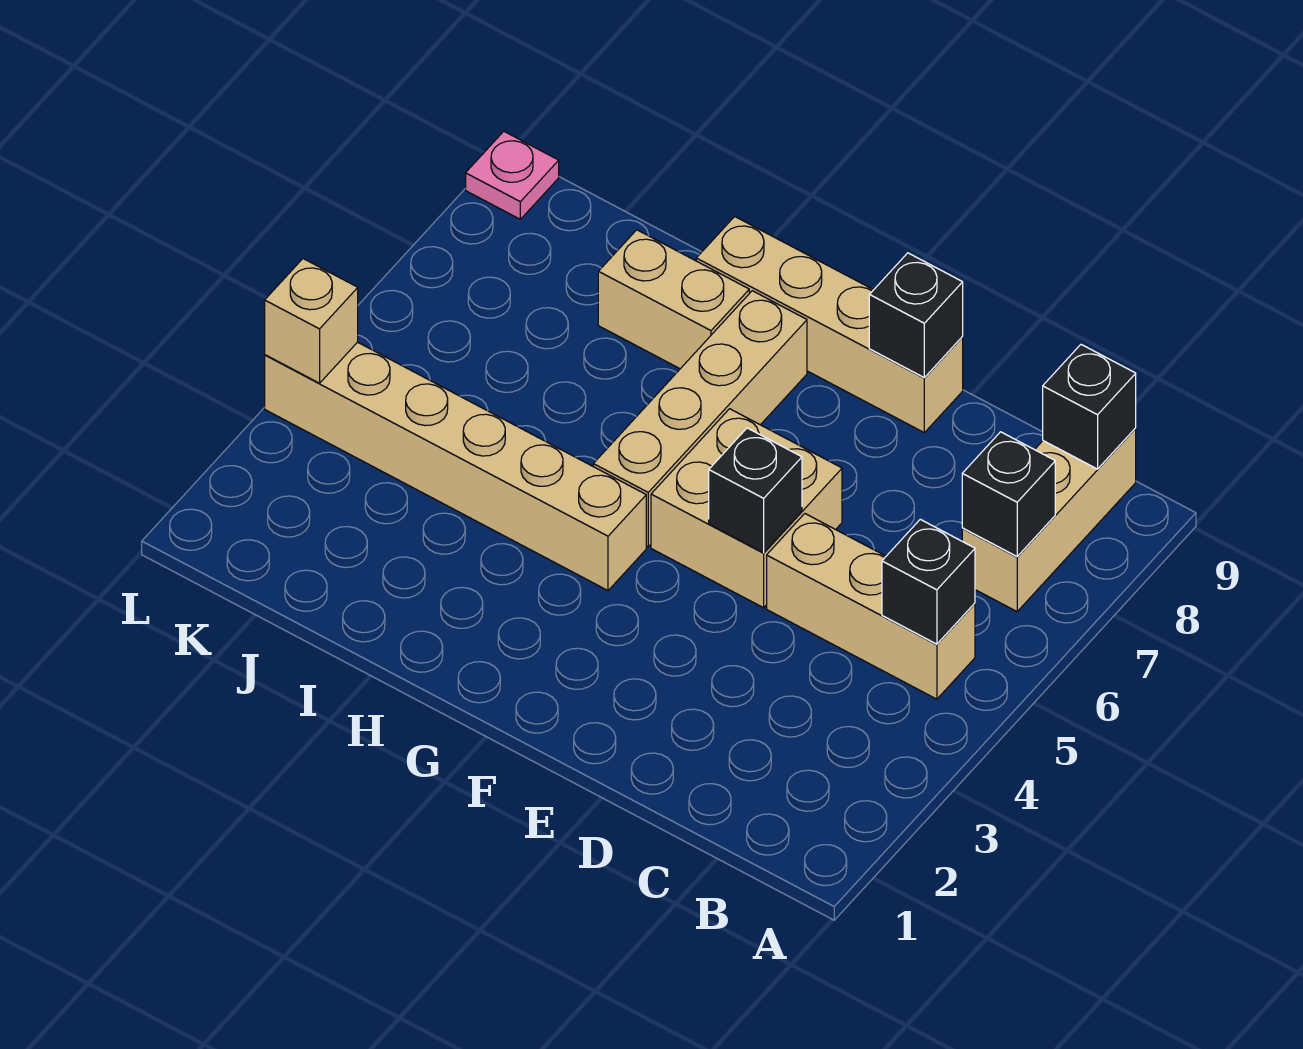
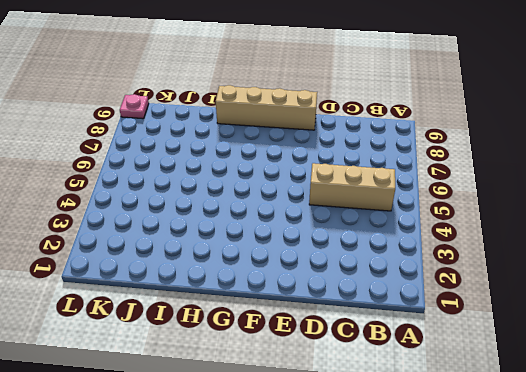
none -> tan 1x3 brick [962,428,1136,611]
none -> tan 2x2 brick [651,409,842,608]
none -> tan 1x6 brick [265,342,646,590]

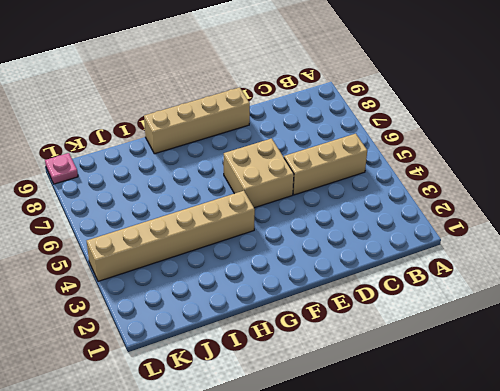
none -> tan 1x3 brick [962,428,1136,611]
none -> tan 1x4 brick [593,291,807,547]
none -> tan 1x2 brick [598,230,749,369]

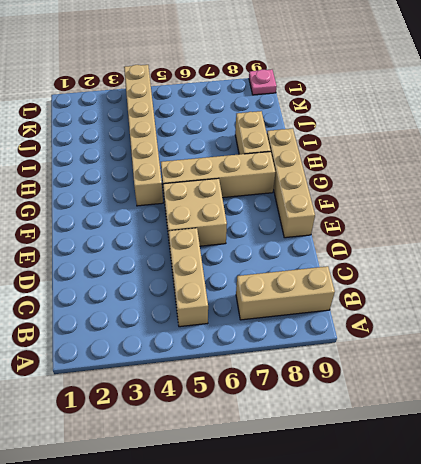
none -> black 1x1 brick [882,519,975,644]
none -> black 1x1 brick [962,432,1055,557]
none -> black 1x1 brick [1043,345,1136,469]

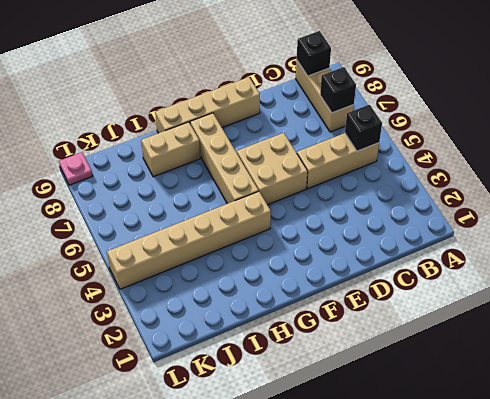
none -> black 1x1 brick [709,428,802,553]
none -> black 1x1 brick [869,253,963,377]
none -> tan 1x1 brick [265,259,358,383]

